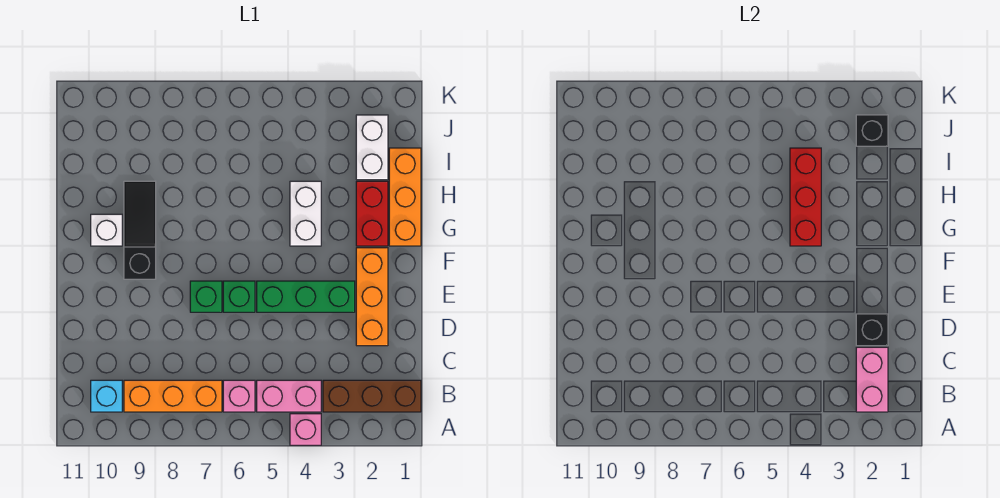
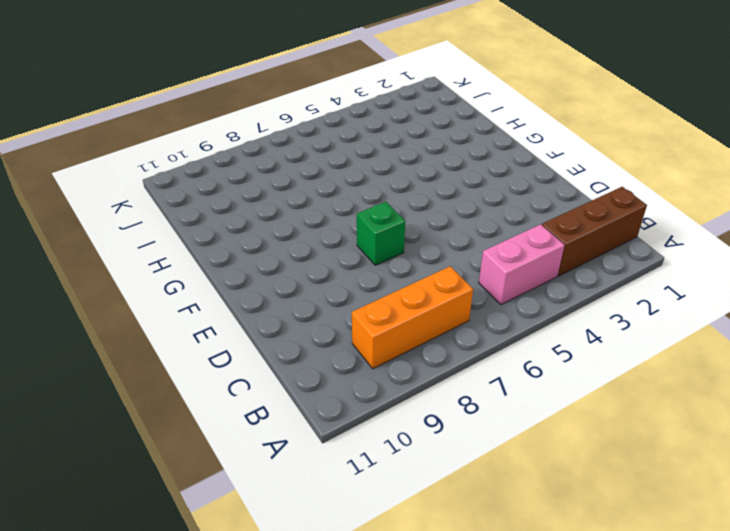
none -> pink 1x1 brick [290,414,321,445]
none -> pink 1x1 brick [223,380,255,412]
none -> cyan 1x1 brick [91,380,122,412]

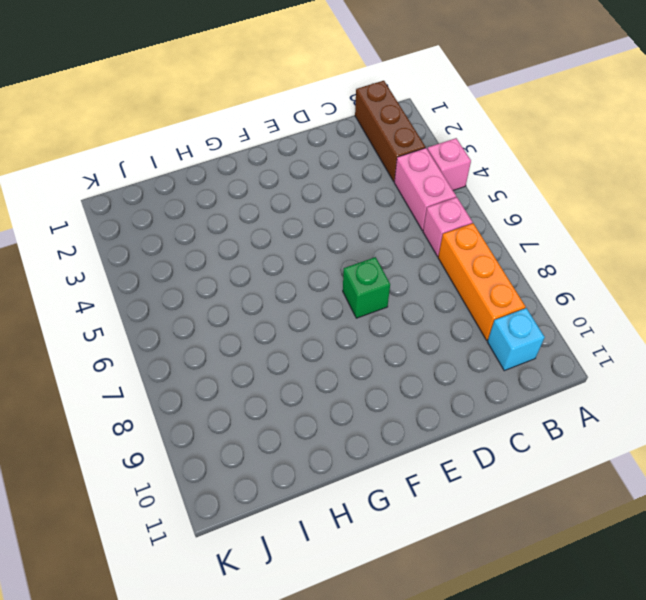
none -> orange 1x3 brick [356,248,388,346]
none -> green 1x3 brick [257,281,355,312]
none -> green 1x1 brick [223,281,255,312]

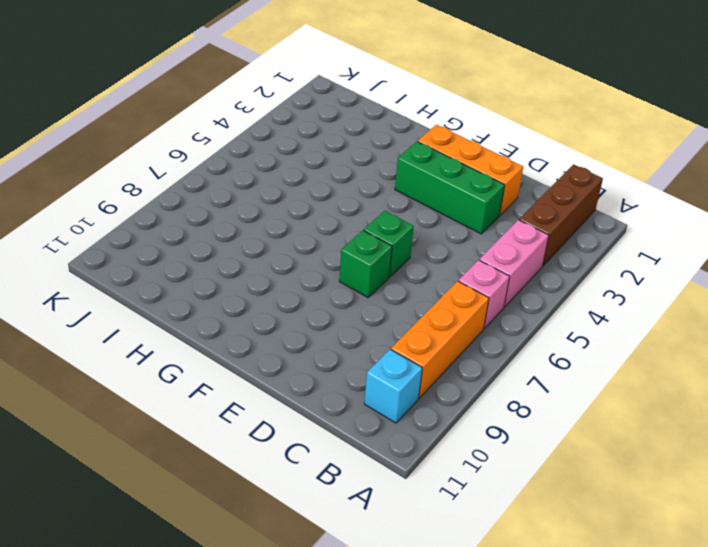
green 1x3 brick [395,141,505,234] -> green 1x3 brick turned to [257,281,355,312]
none -> pink 1x1 brick [290,414,321,445]
none -> black 1x3 slope [124,181,156,279]
none -> orange 1x3 brick [389,148,421,246]

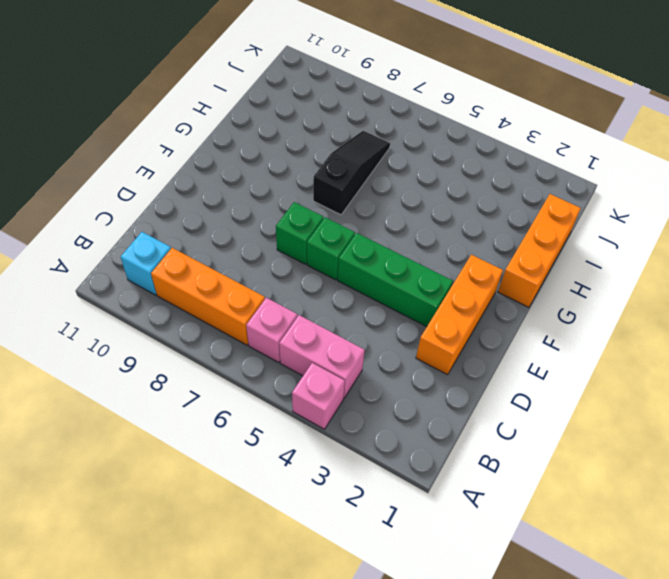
black 1x3 slope [313,131,390,215] -> black 1x3 slope moved to [124,181,156,279]
none -> brown 1x3 brick [323,380,421,412]
none -> red 1x2 brick [356,181,388,246]
none -> white 1x2 brick [290,181,321,246]

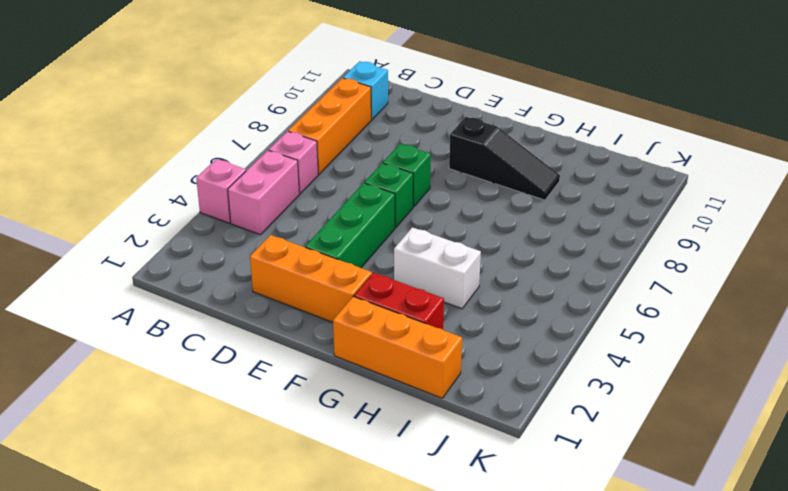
none -> brown 1x3 brick [323,380,421,412]
none -> white 1x1 brick [91,214,122,246]
none -> white 1x2 brick [356,115,388,180]

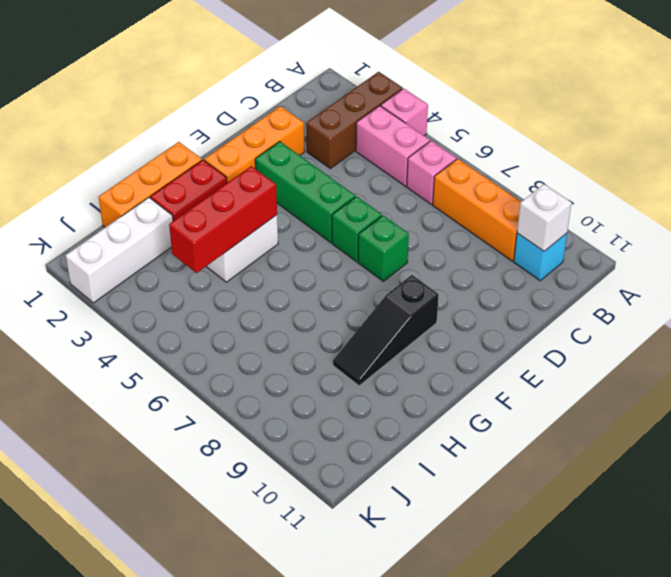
brown 1x3 brick [306,72,402,169] -> brown 1x3 brick turned to [323,380,421,412]
white 1x1 brick [517,184,571,251] -> white 1x1 brick moved to [91,214,122,246]
white 1x3 brick [66,198,173,303] -> white 1x2 brick [356,115,388,180]
none -> pink 1x2 brick [856,347,888,412]
none -> black 1x1 brick [856,314,888,346]
none -> black 1x1 brick [856,115,888,146]

